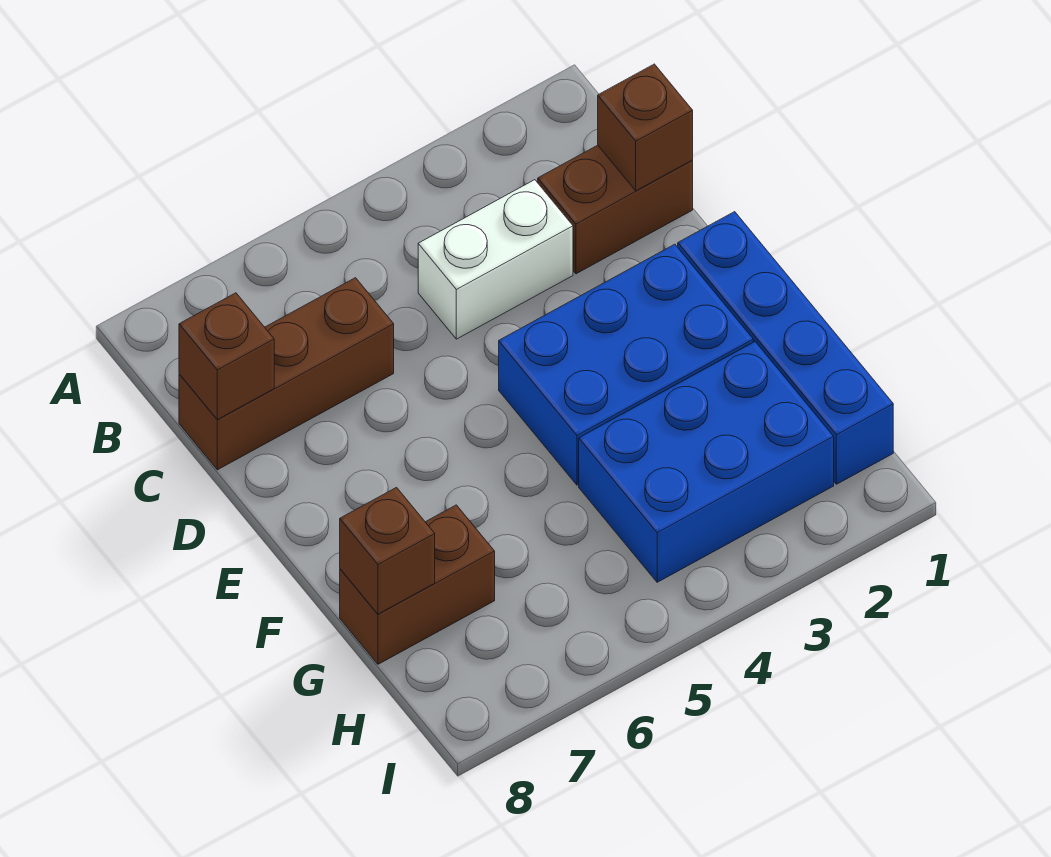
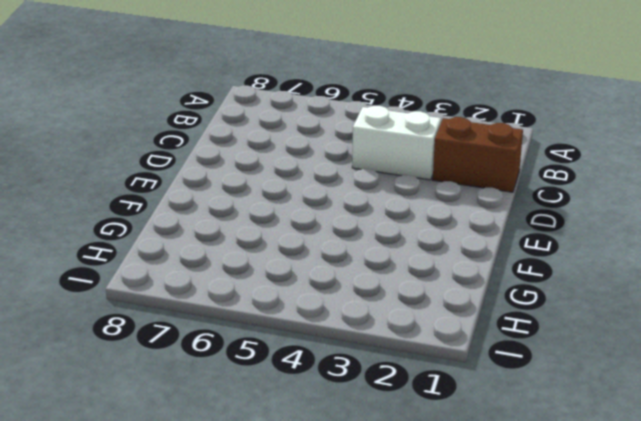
none -> brown 1x3 brick [179,278,394,470]
none -> blue 1x4 brick [678,212,893,484]

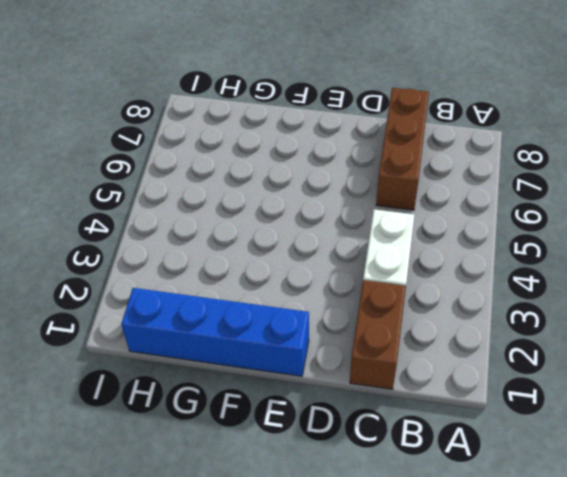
none -> blue 2x3 brick [499,244,753,485]
none -> blue 2x3 brick [579,342,834,582]

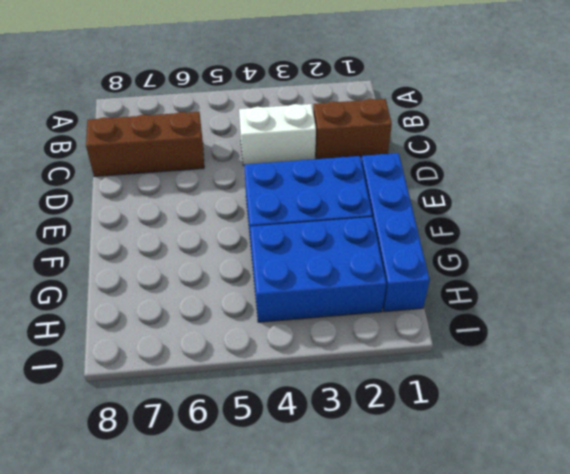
none -> brown 1x2 brick [340,505,495,664]
none -> brown 1x1 brick [598,64,693,191]

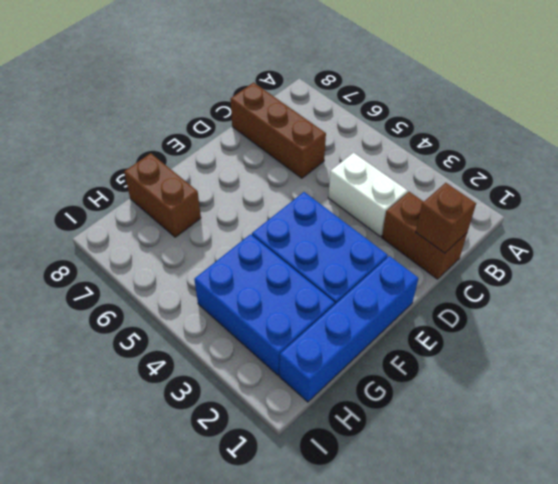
none -> brown 1x1 brick [179,293,274,420]
none -> brown 1x1 brick [340,488,435,614]

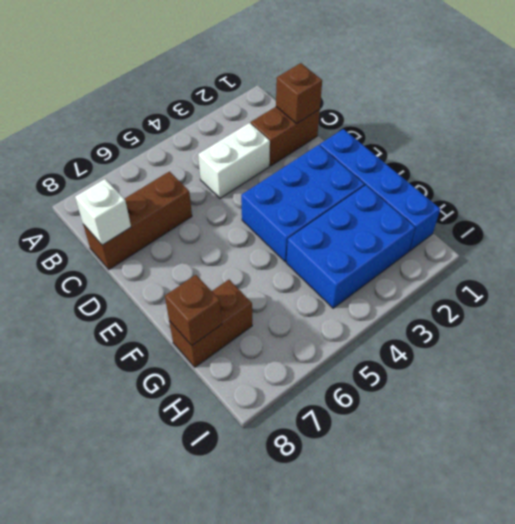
white 1x1 brick [75,179,131,245] -> brown 1x1 brick [179,293,274,420]

